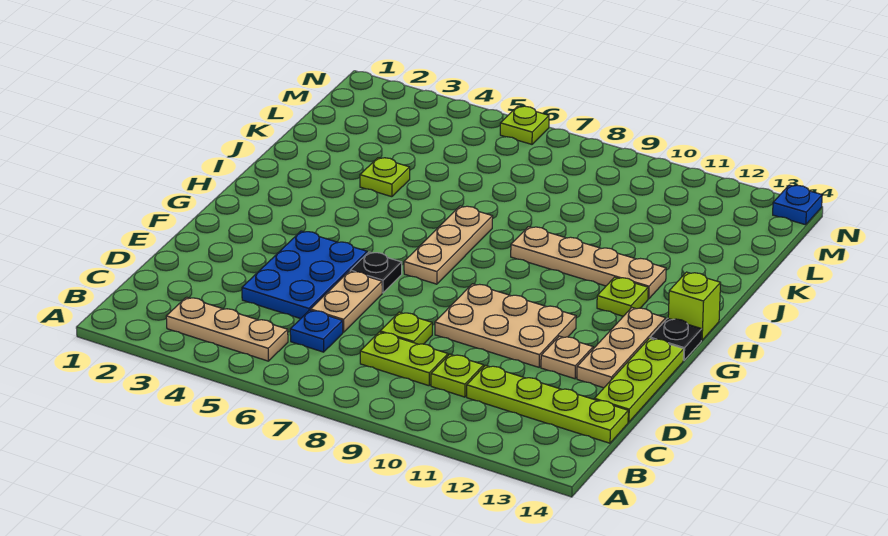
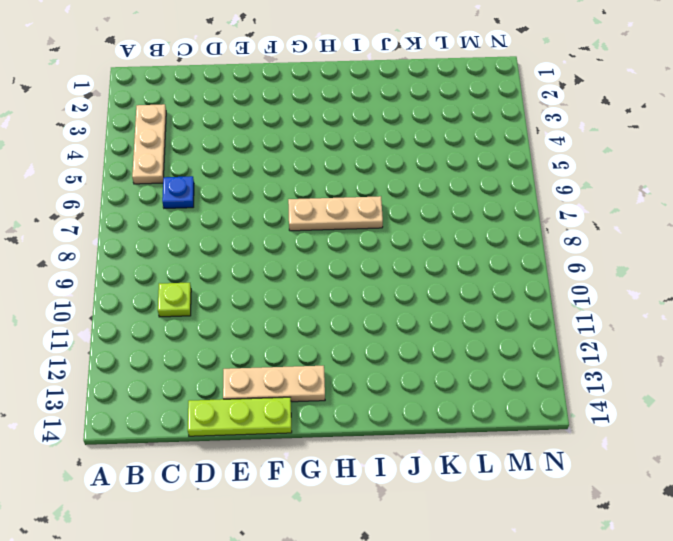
none -> lime 1x2 plate [360,332,448,386]
none -> lime 1x4 plate [467,365,628,443]
none -> blue 2x3 plate [242,231,367,319]

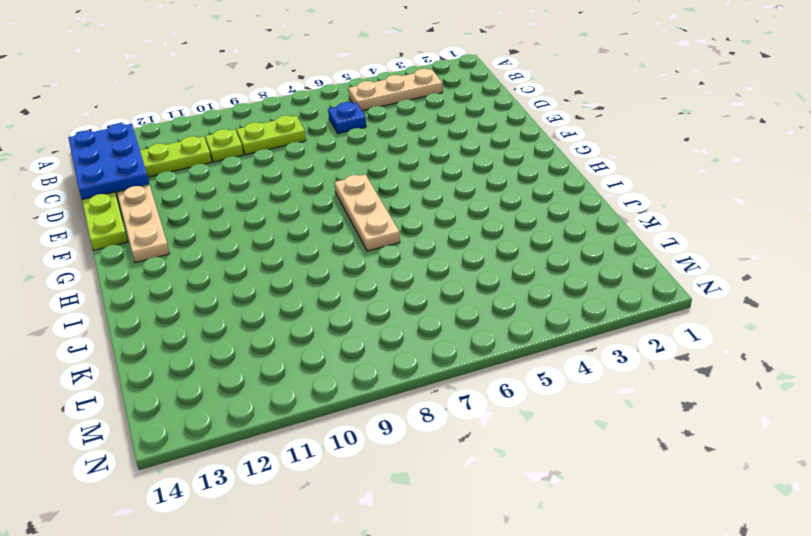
blue 2x3 plate [68,123,149,200] -> blue 2x3 plate moved to [242,231,367,319]
none -> tan 1x2 plate [311,271,382,332]
none -> lime 1x1 plate [380,312,432,344]
none -> tan 2x3 plate [435,284,576,367]

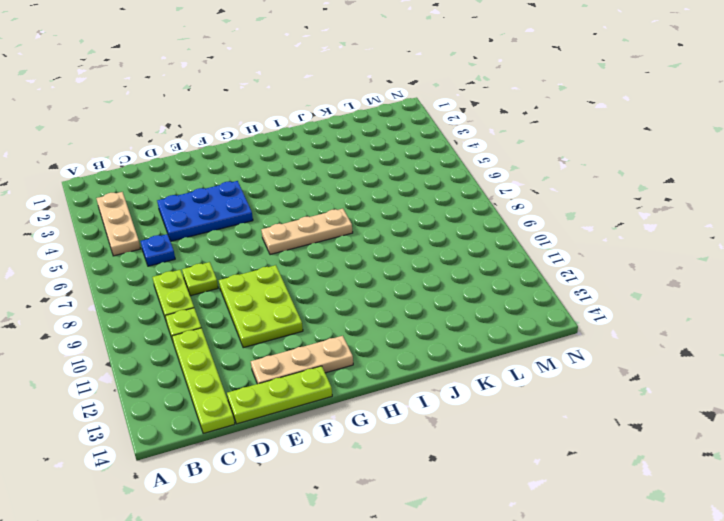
lime 2x3 plate [219,265,303,348] -> tan 2x3 plate [435,284,576,367]
none -> tan 1x2 plate [311,271,382,332]
none -> tan 1x1 plate [541,336,593,379]
none -> black 1x1 plate [350,252,402,293]

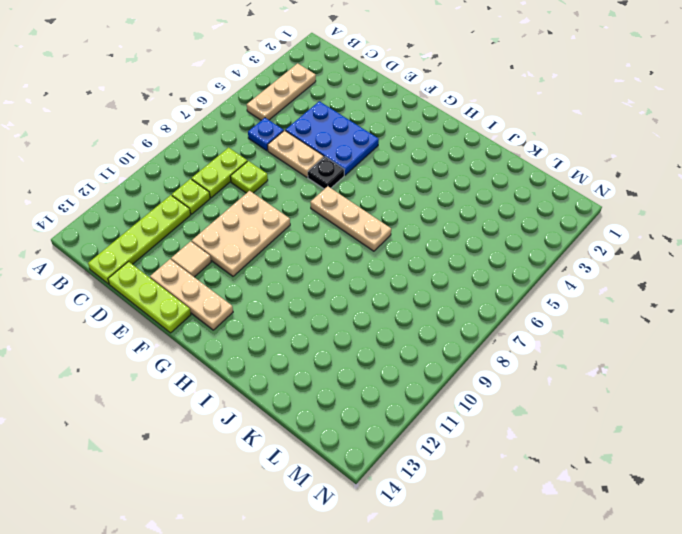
tan 1x1 tile [171,241,211,277] -> tan 1x1 plate [541,336,593,379]
none -> black 1x1 plate [650,318,702,360]
none -> lime 1x1 plate [597,277,648,316]
none -> lime 1x1 brick [668,272,721,340]

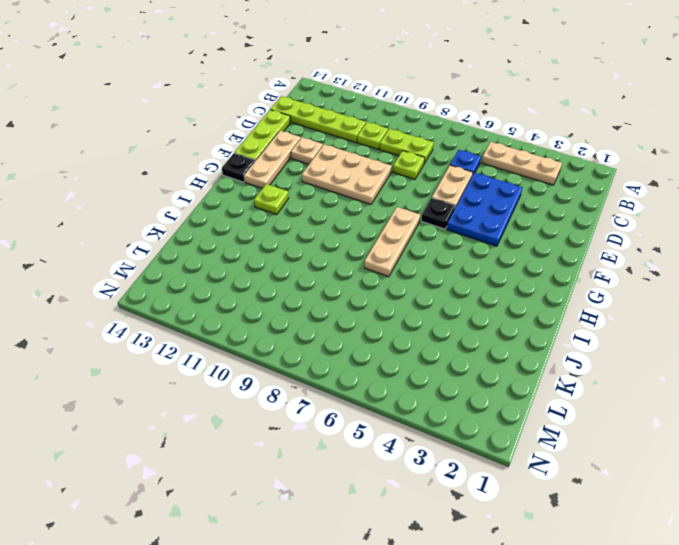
none -> lime 1x1 brick [668,272,721,340]
none -> tan 1x4 plate [511,227,666,299]
none -> lime 1x1 plate [360,158,410,197]

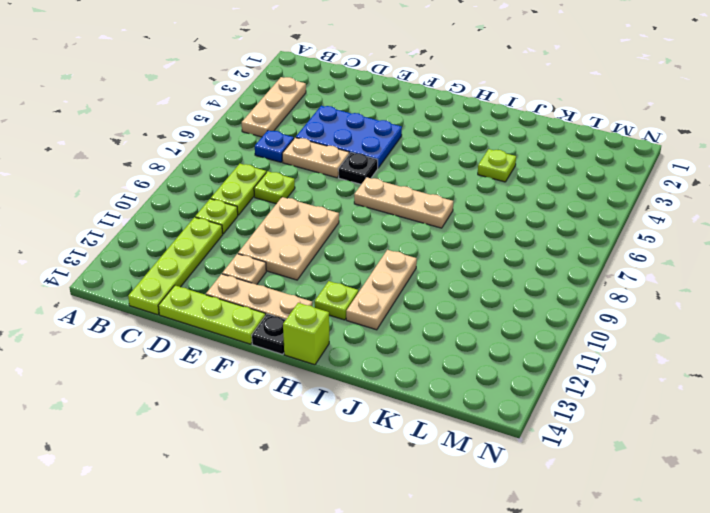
tan 1x3 plate [346,250,417,330] -> tan 1x4 plate [511,227,666,299]
none -> lime 1x1 plate [500,106,549,144]
none -> blue 1x1 plate [773,185,822,225]

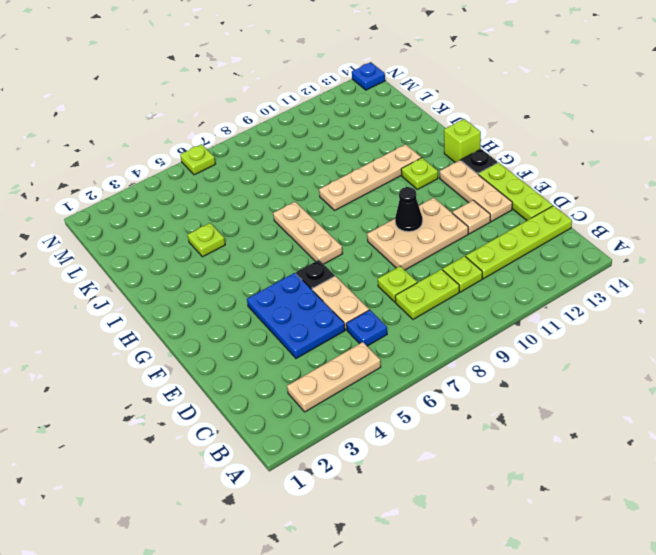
black 1x1 cone [395,187,422,232] -> none

